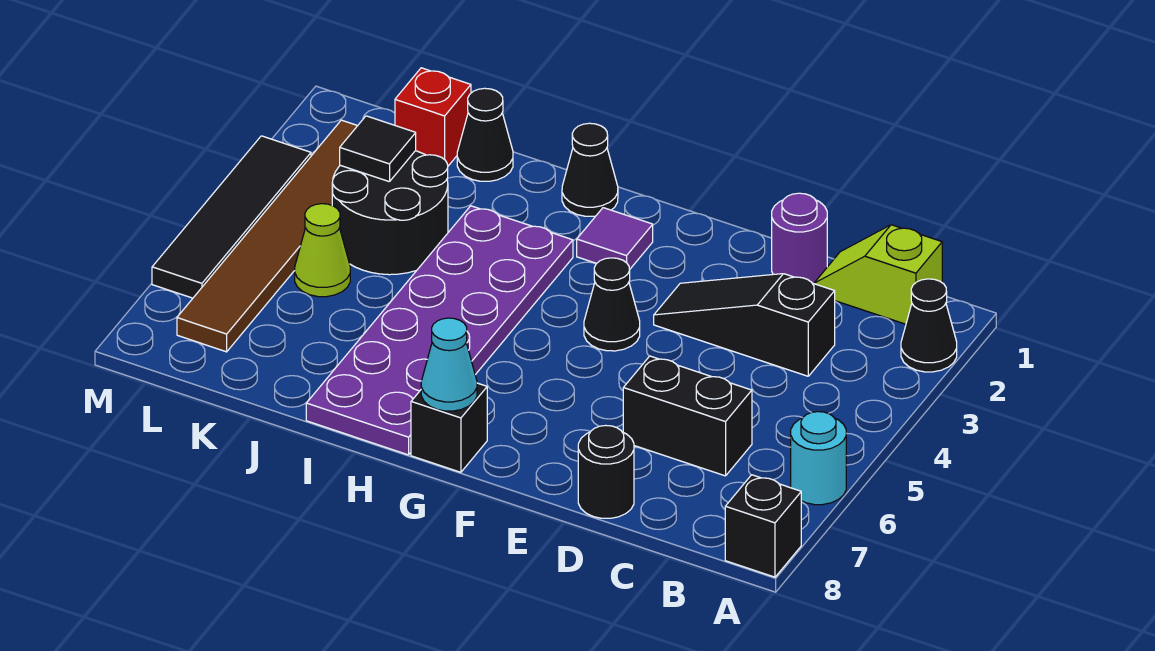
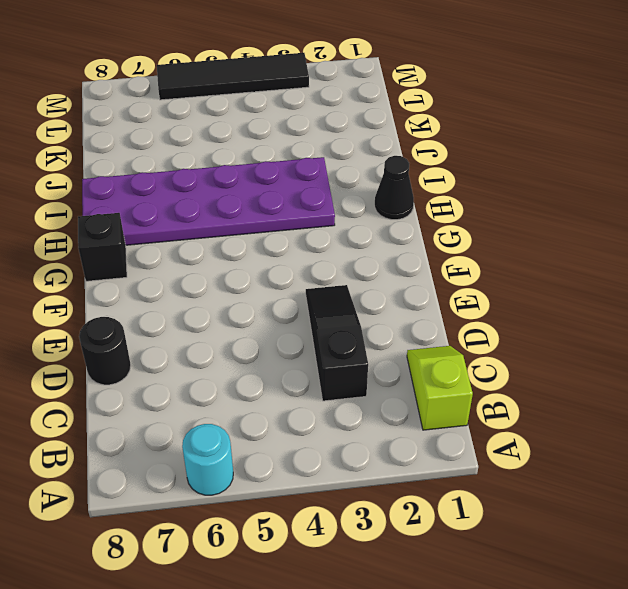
none -> black 1x1 cone [901,279,957,372]
none -> black 1x1 brick [725,475,801,577]
none -> black 1x2 brick [623,356,752,476]

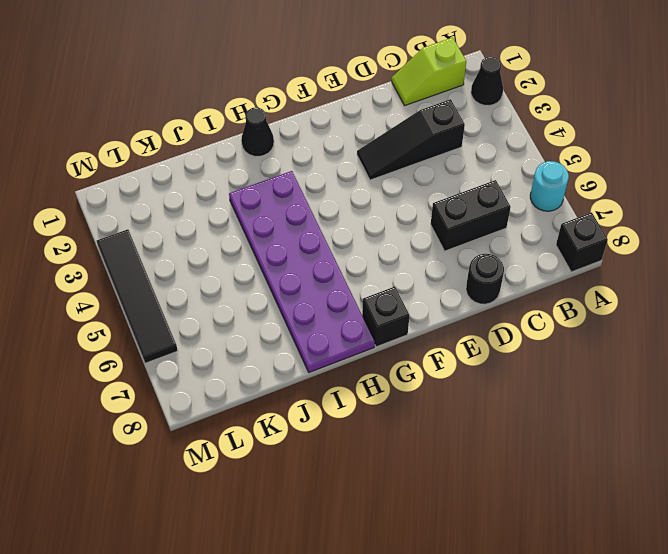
none -> purple 1x1 round brick [772,193,827,284]
none -> black 1x1 cone [584,258,640,351]
none -> purple 1x1 tile [577,208,653,270]

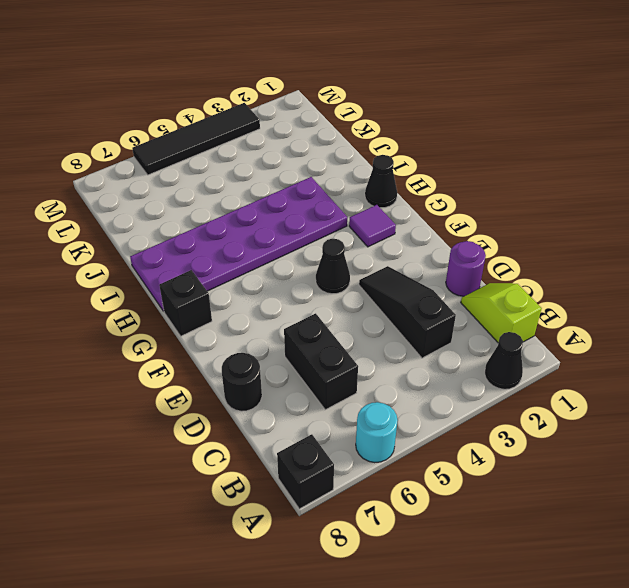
none -> black 1x1 cone [457,88,513,181]
none -> black 2x2 round brick [332,151,448,275]
none -> red 1x1 brick [395,68,471,166]

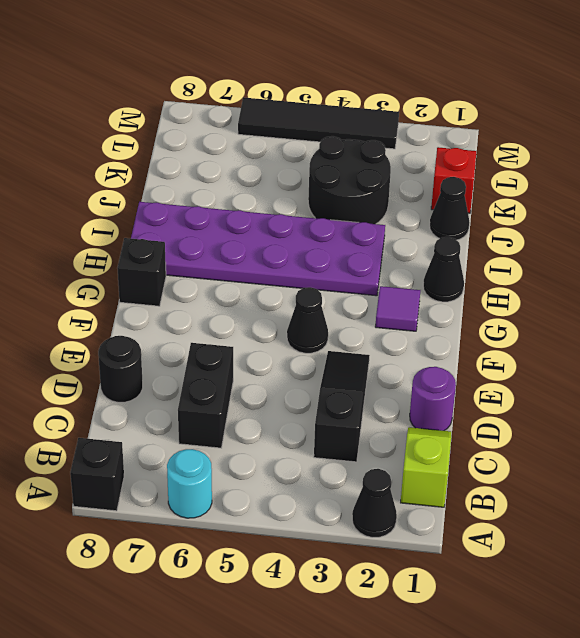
none -> lime 1x1 cone [295,204,350,297]
none -> brown 1x6 tile [177,120,357,352]
none -> cyan 1x1 cone [421,318,477,411]

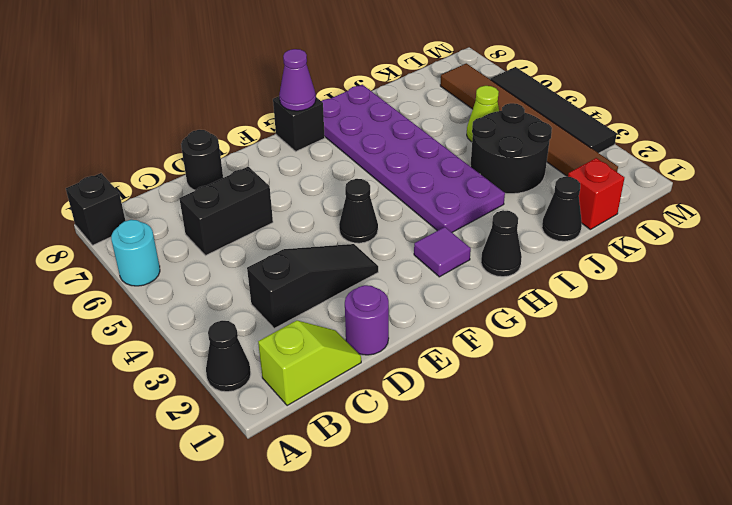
purple 1x1 cone [279,49,316,111] -> cyan 1x1 cone [421,318,477,411]
none -> black 1x1 tile [340,116,416,182]

